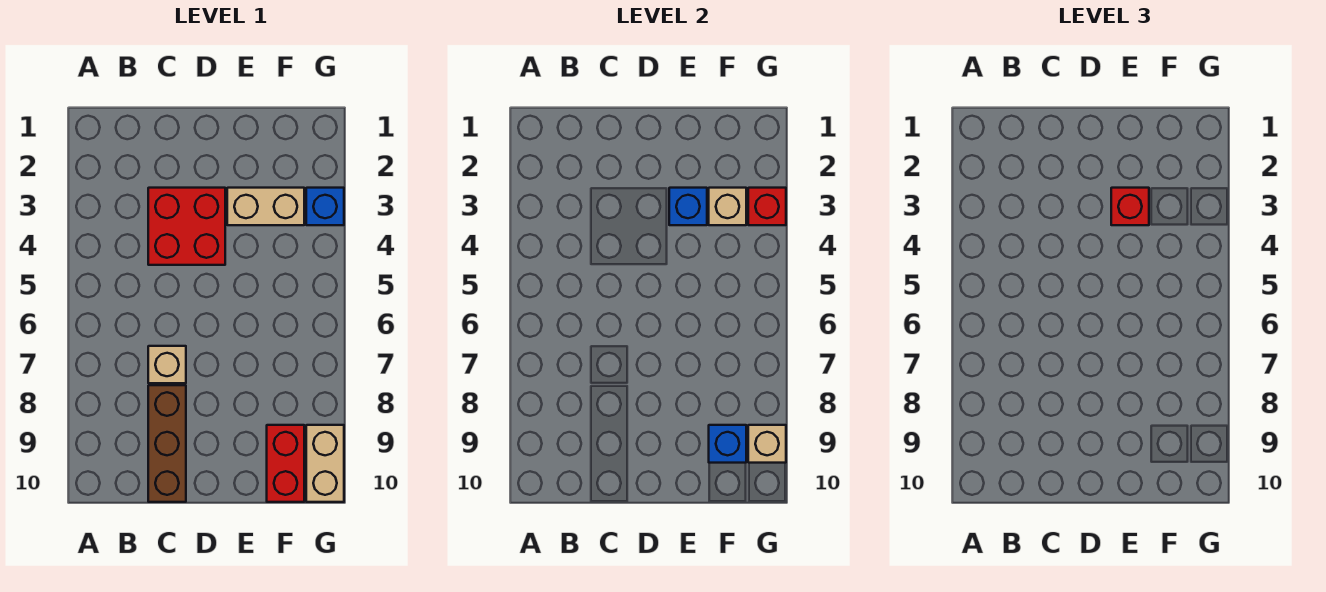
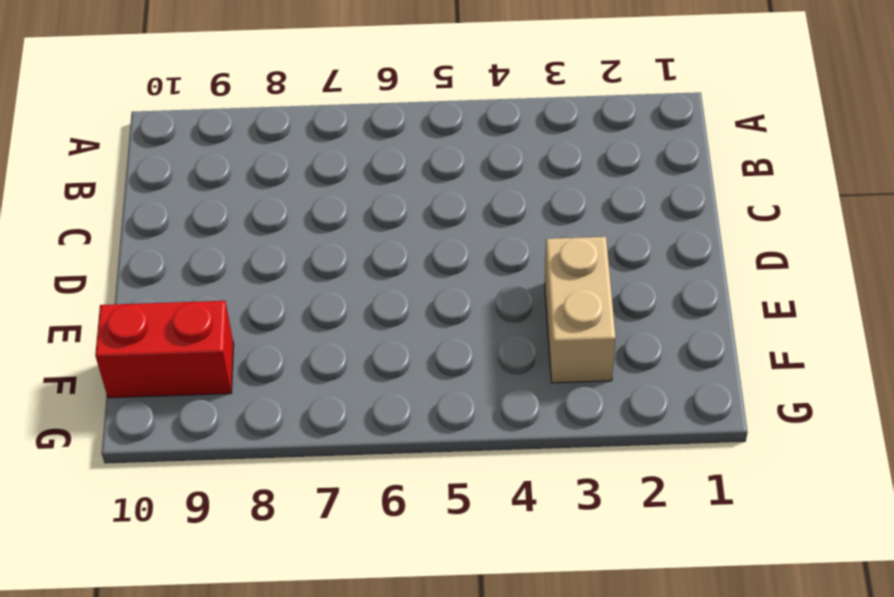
none -> red 2x2 brick [148,188,225,265]
none -> tan 1x1 brick [148,346,186,383]
none -> brown 1x3 brick [148,385,186,502]

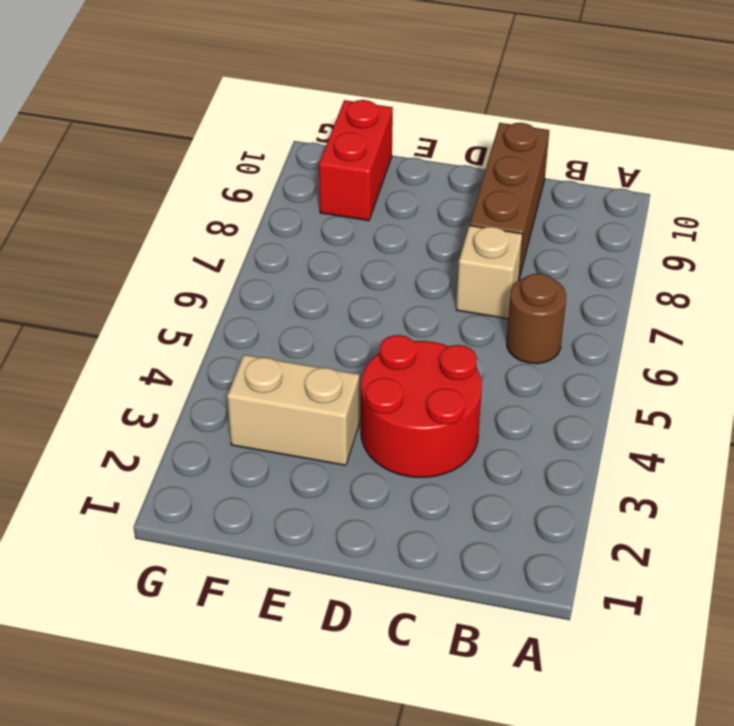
brown 1x1 round brick [507,274,566,364] -> none
red 2x2 round brick [361,335,482,477] -> red 2x2 brick [148,188,225,265]
none -> blue 1x1 brick [306,188,344,225]
none -> tan 1x2 brick [306,425,344,502]
none -> blue 1x1 brick [669,188,707,225]

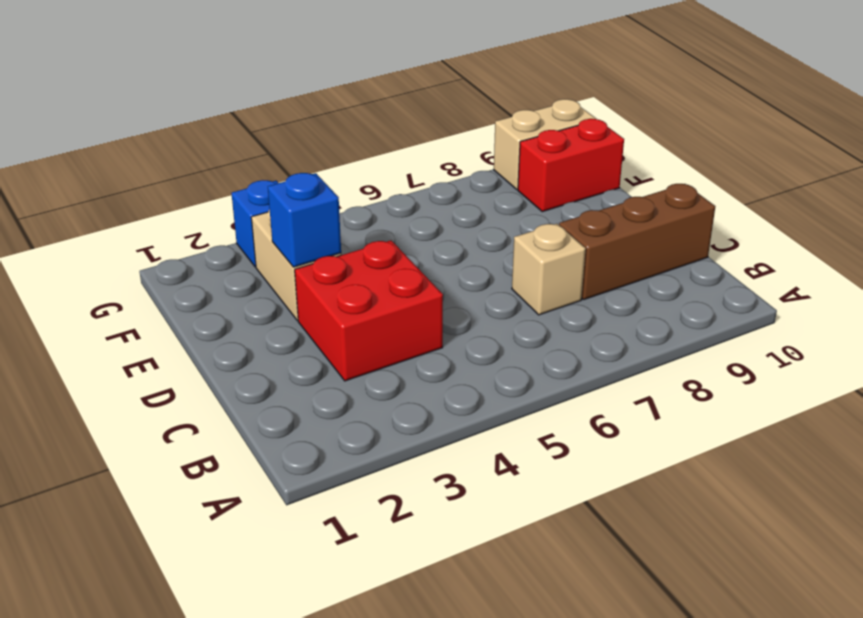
none -> tan 1x1 brick [709,188,746,225]
none -> blue 1x1 brick [709,425,746,463]
none -> red 1x1 brick [748,188,786,225]

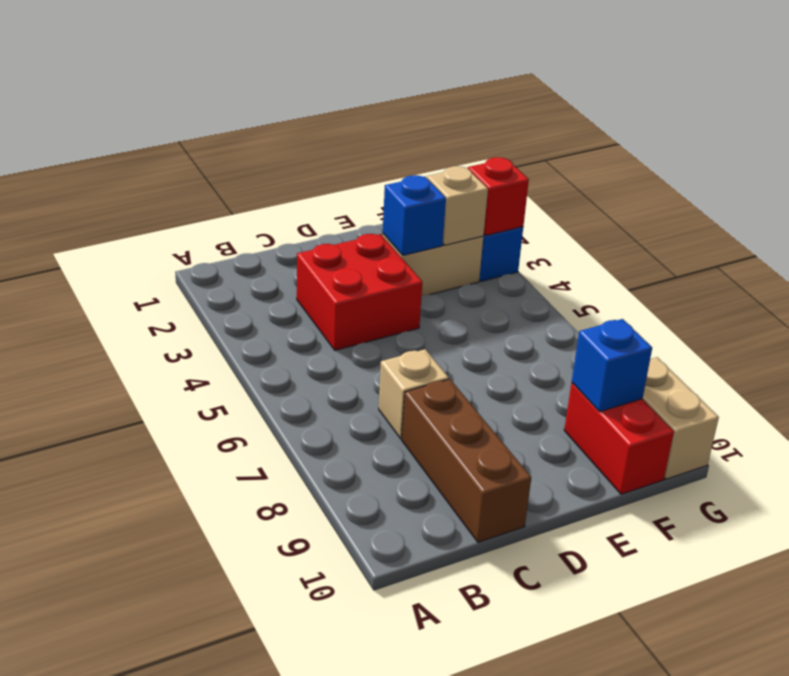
none -> tan 1x1 brick [748,425,786,463]
none -> red 1x1 brick [1111,188,1149,225]

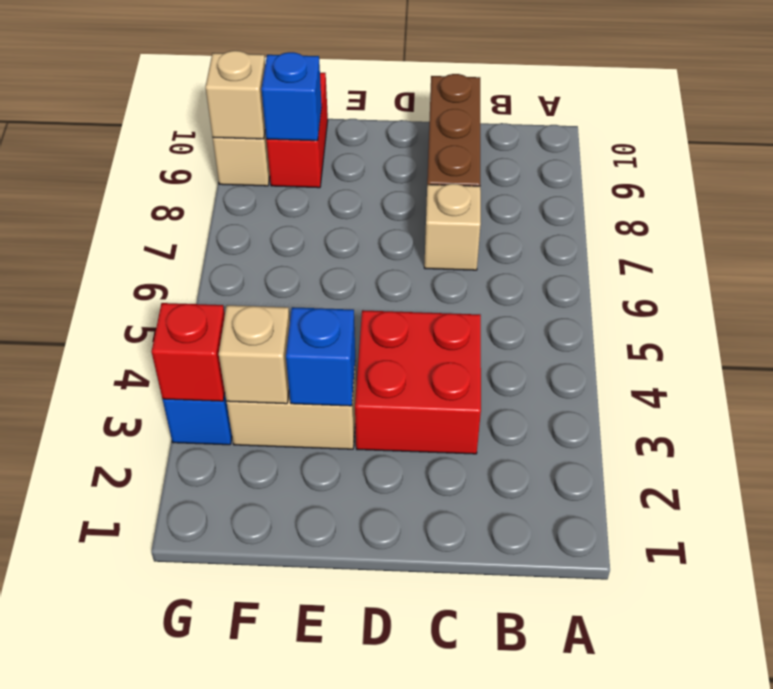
none -> red 1x1 brick [1111,188,1149,225]

